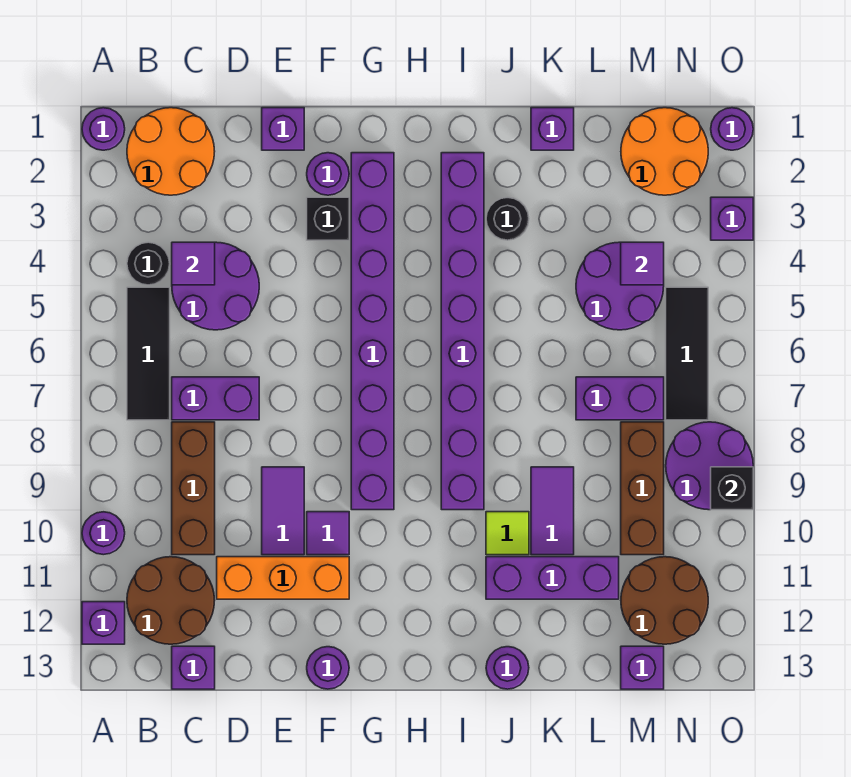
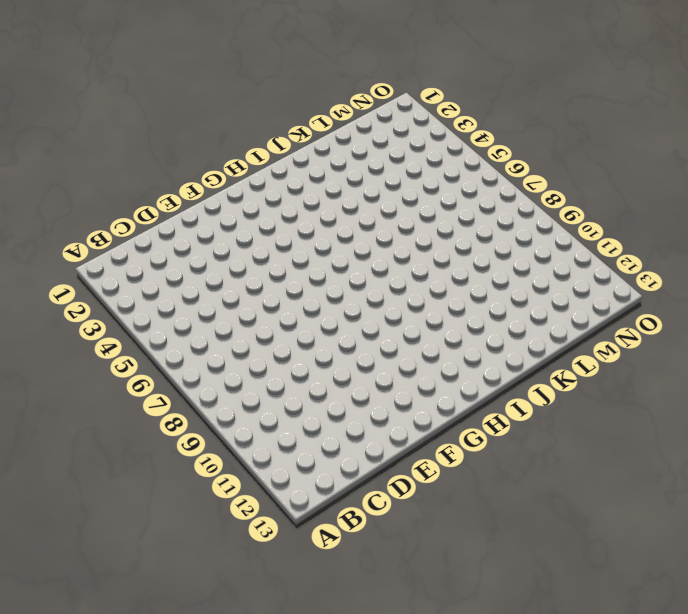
none -> purple 1x1 round brick [82,108,125,150]
none -> purple 1x1 round brick [82,512,125,555]
none -> purple 1x1 brick [82,602,125,644]
none -> orange 2x2 round brick [127,108,215,195]

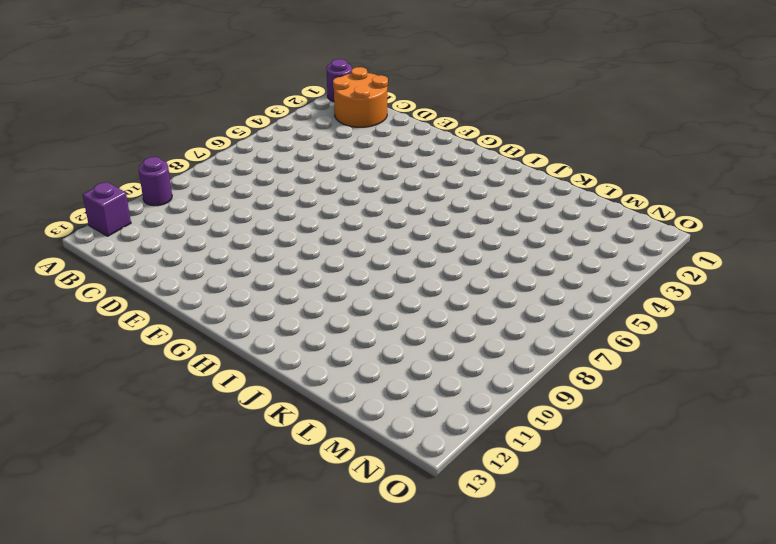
none -> black 1x1 round brick [127,242,170,285]
none -> black 1x3 tile [127,287,170,420]
none -> brown 2x2 round brick [127,557,215,644]
none -> purple 2x2 round brick [172,242,259,330]

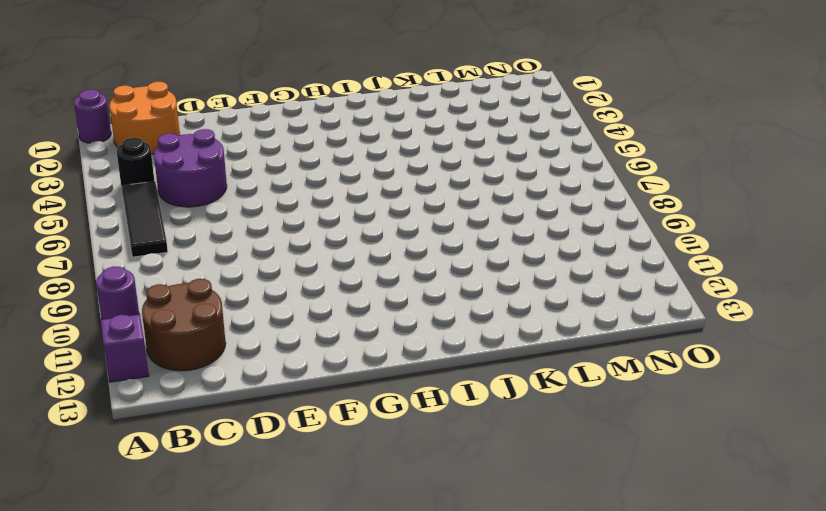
none -> purple 1x2 brick [172,377,259,420]
none -> brown 1x3 brick [172,422,215,555]
none -> purple 1x1 brick [172,646,215,689]
none -> orange 1x3 brick [217,557,349,599]

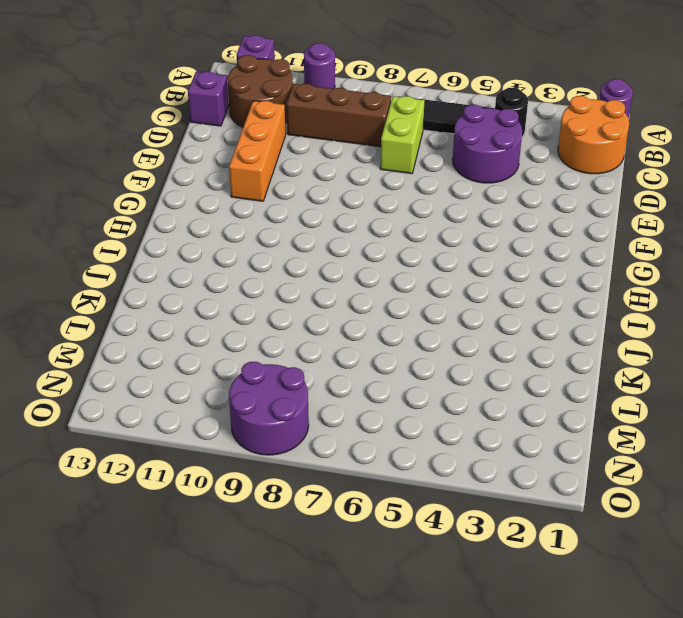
lime 1x2 brick [380,96,425,174] -> purple 1x2 brick [172,377,259,420]
none -> purple 1x1 brick [262,108,304,150]
none -> purple 1x2 tile [262,467,304,555]
none -> purple 1x1 round brick [307,153,349,195]
none -> black 1x1 brick [307,197,349,240]

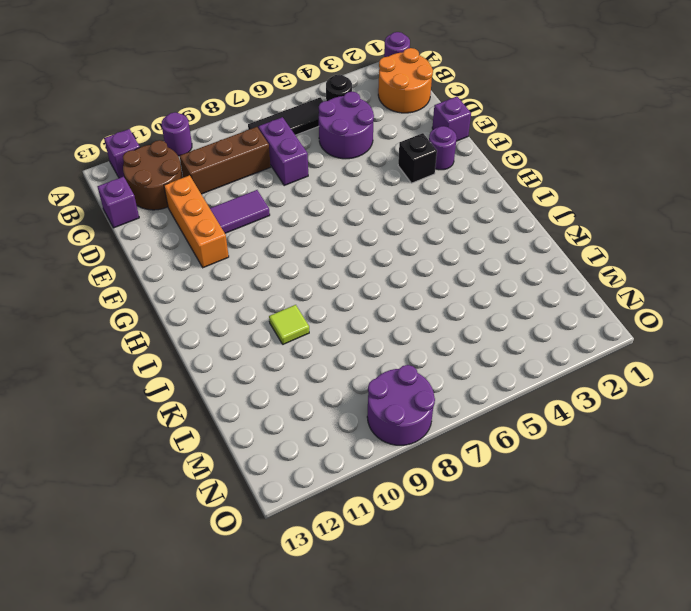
none -> purple 1x1 tile [307,512,349,555]
none -> purple 1x1 round brick [307,647,349,689]
none -> purple 1x8 brick [351,153,394,510]
none -> purple 1x8 brick [441,153,484,510]

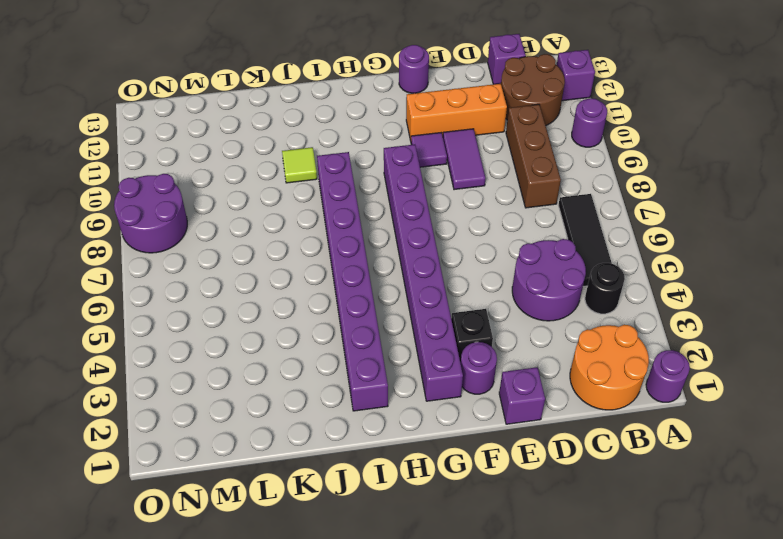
none -> purple 1x2 brick [172,377,259,420]
none -> black 1x1 round brick [486,198,529,240]
none -> purple 1x3 brick [486,557,619,599]
none -> purple 1x1 round brick [486,647,529,689]

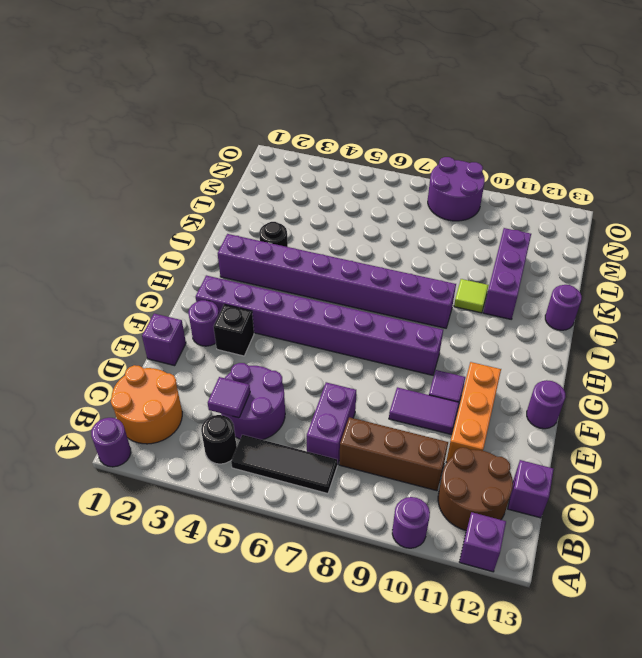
none -> purple 1x1 brick [531,108,574,150]
none -> purple 1x2 tile [531,467,574,555]
none -> purple 2x2 round brick [576,242,664,330]
none -> purple 1x2 brick [576,377,664,420]

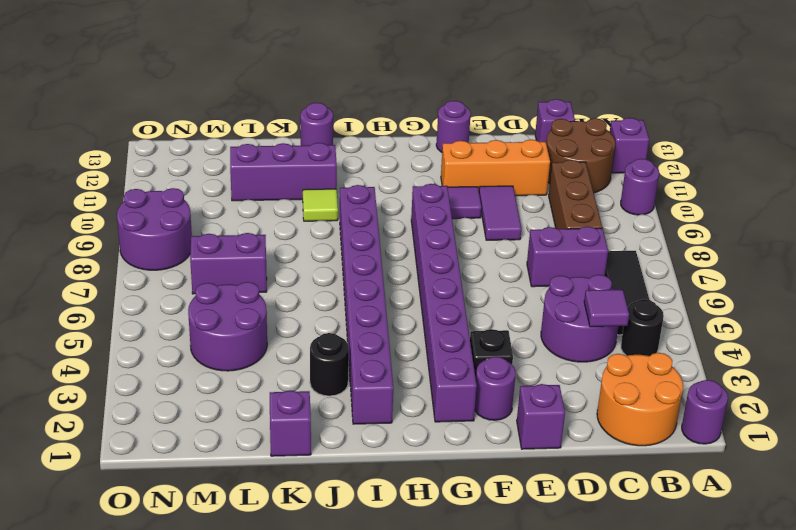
none -> purple 1x2 tile [531,467,574,555]
none -> orange 2x2 round brick [621,108,708,195]
none -> brown 1x3 brick [621,422,664,555]
none -> brown 2x2 round brick [621,557,708,644]

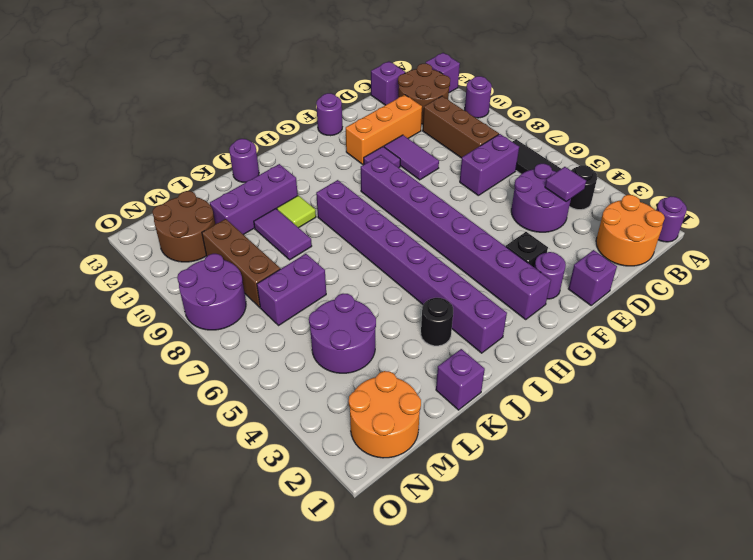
none -> purple 1x1 brick [621,646,664,689]
none -> black 1x3 tile [666,287,708,420]
none -> purple 1x1 round brick [711,108,753,150]
none -> purple 1x1 brick [711,197,753,240]

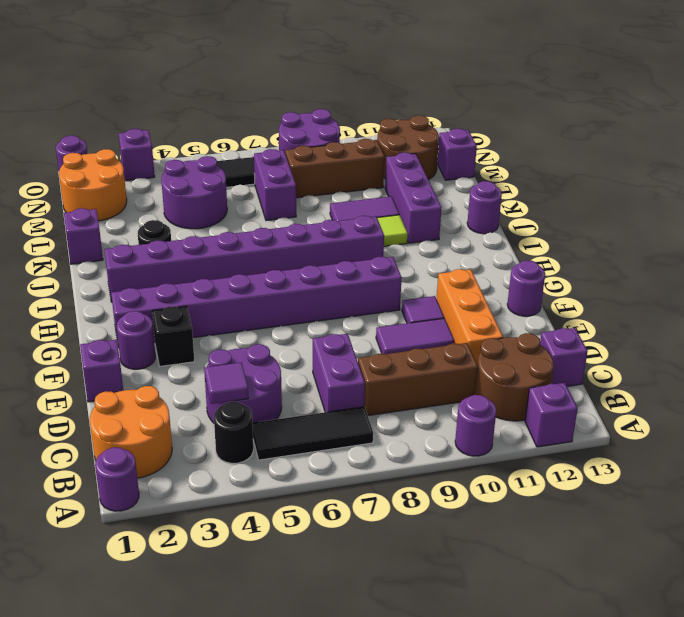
none -> purple 1x1 tile [621,242,664,285]
none -> black 1x1 brick [711,467,753,510]

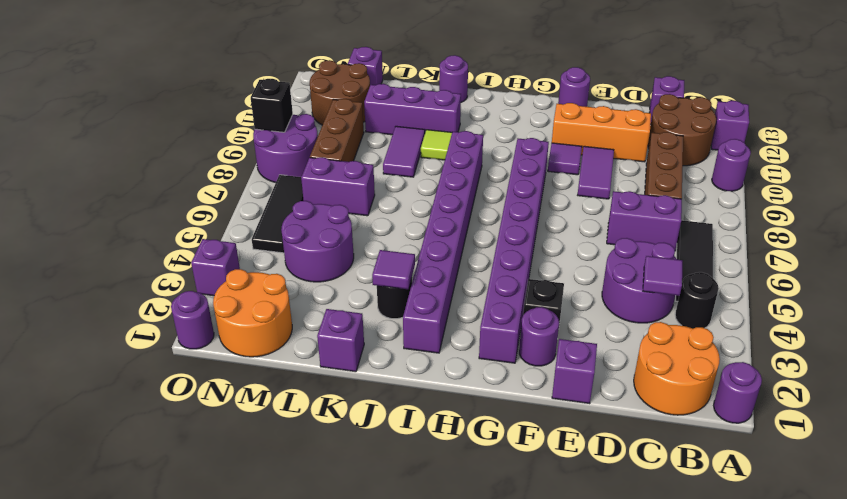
purple 1x1 tile [372,250,415,289] -> purple 1x1 tile moved to [621,242,664,285]

